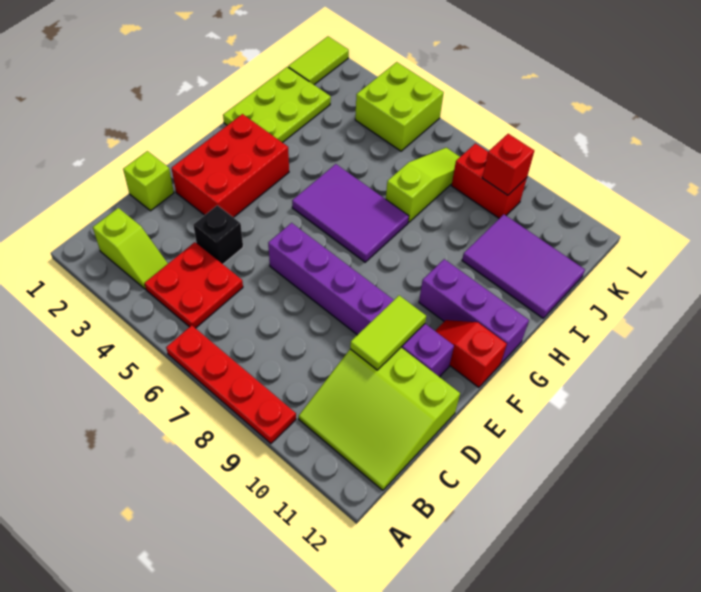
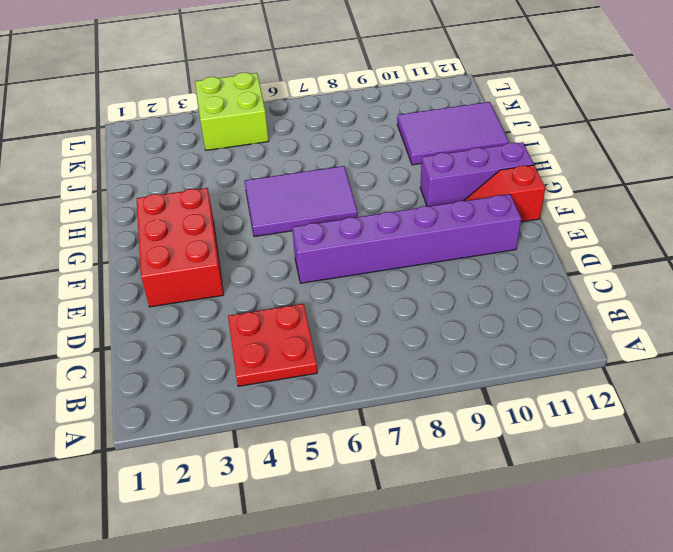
none -> red 1x4 plate [166,325,296,444]
none -> lime 1x2 slope [93,208,168,289]
none -> lime 3x3 slope [299,348,460,490]

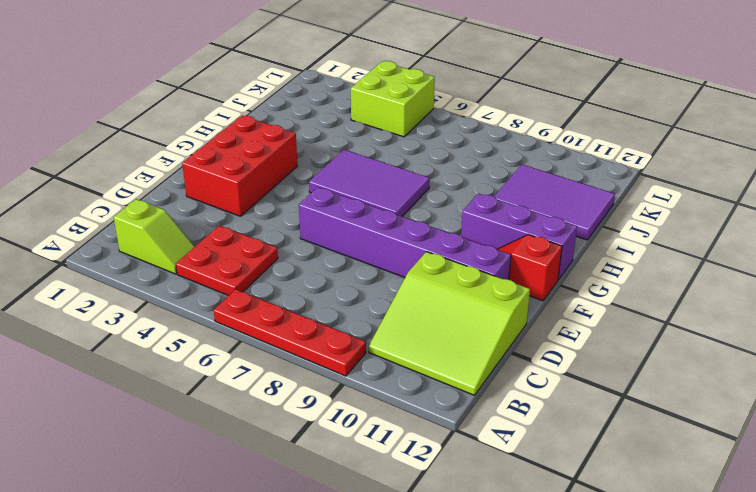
none -> lime 1x1 brick [123,151,174,211]
none -> black 1x1 brick [193,205,243,264]
none -> lime 2x3 plate [223,67,331,143]

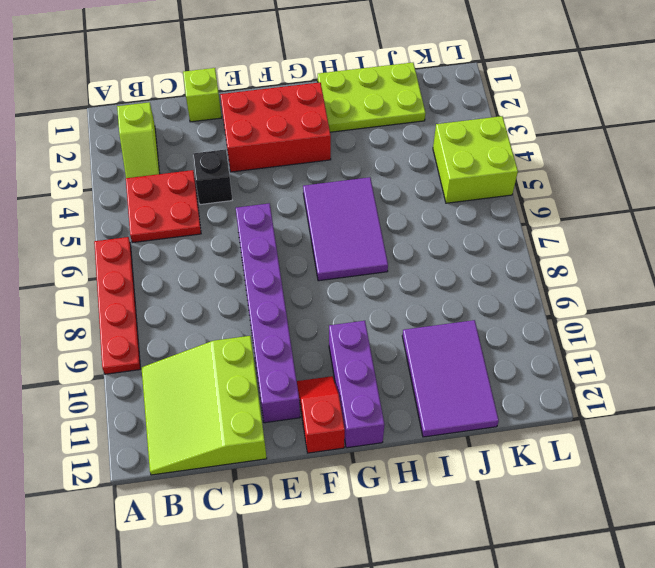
none -> lime 1x3 slope [386,148,460,222]
none -> lime 1x2 tile [288,36,349,85]
none -> red 1x2 brick [451,143,527,218]

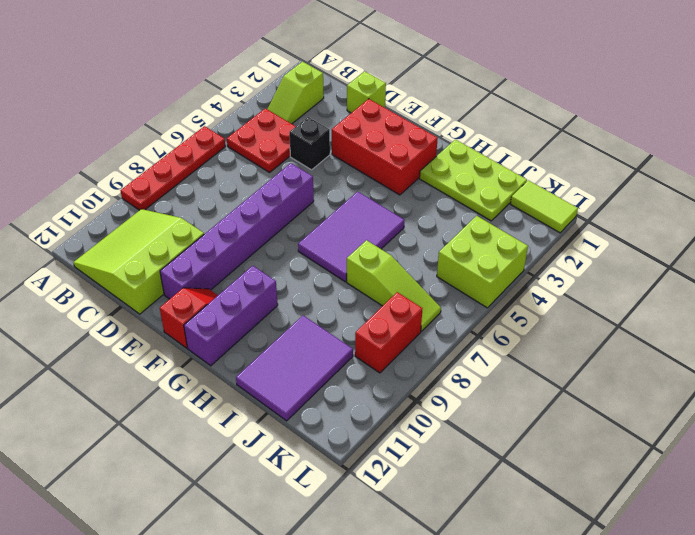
none -> lime 1x2 tile [350,295,426,370]
none -> red 1x1 brick [482,134,534,195]

